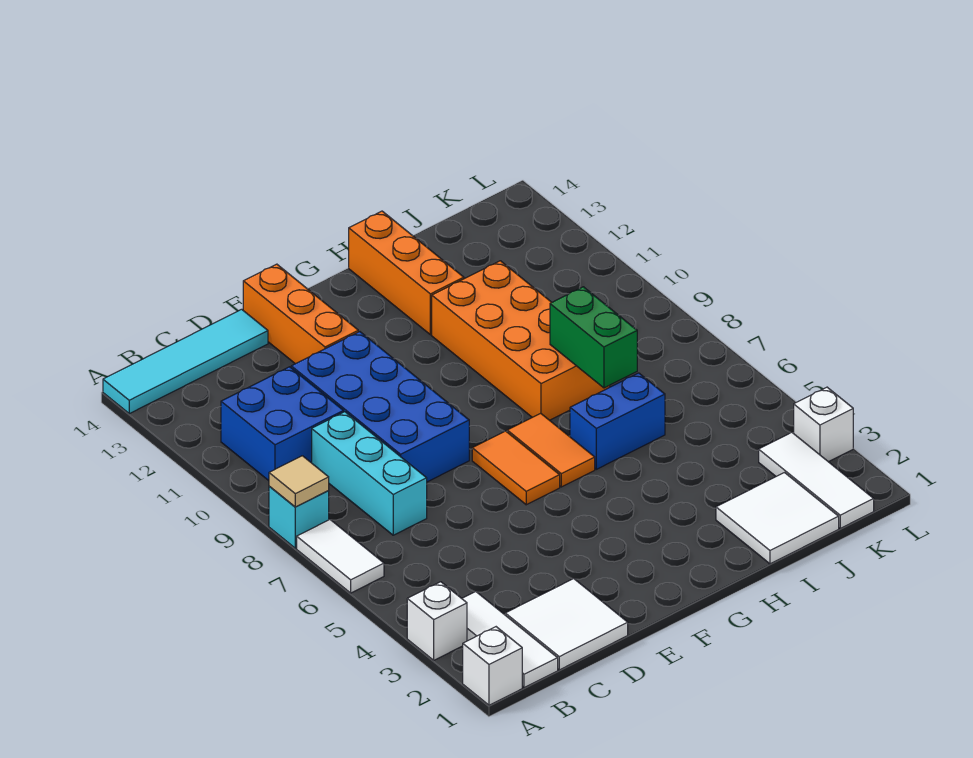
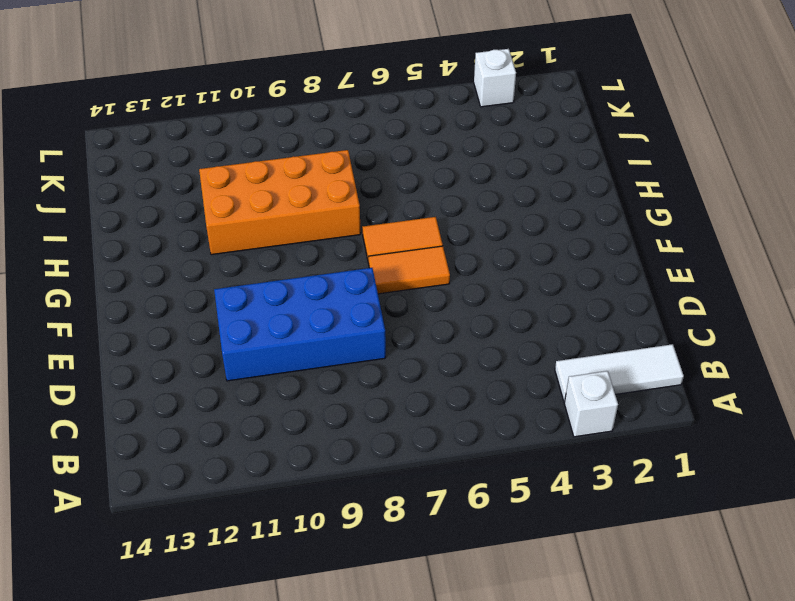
none -> white 1x1 brick [463,627,522,705]
none -> white 1x2 tile [297,520,384,593]
none -> cyan 1x1 brick [269,486,329,548]

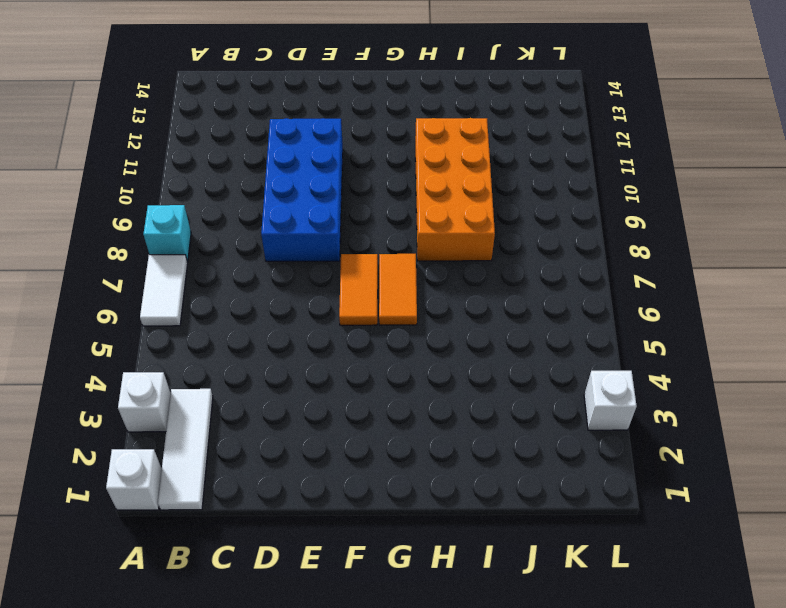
none -> cyan 1x4 tile [103,309,268,414]
none -> blue 2x2 brick [221,367,344,481]
none -> white 2x2 tile [505,579,628,670]

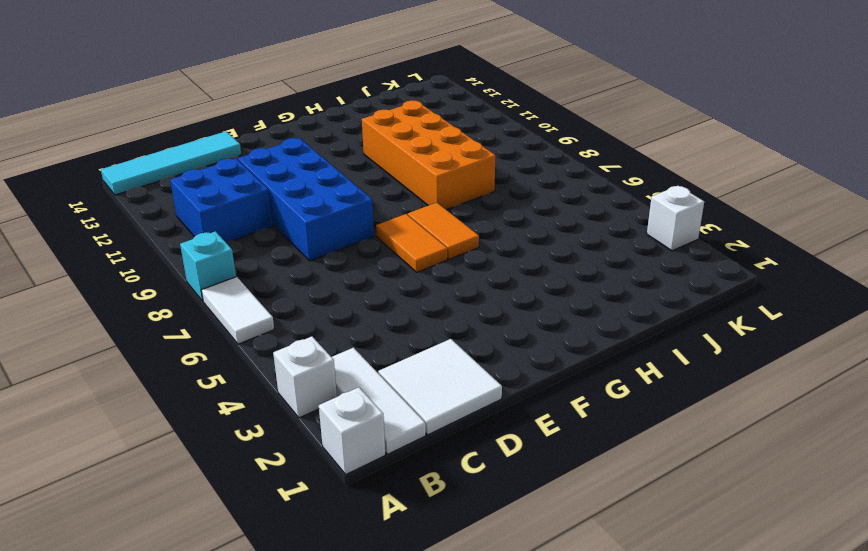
none -> cyan 1x3 brick [312,412,427,535]
none -> orange 1x3 brick [243,264,358,364]
none -> blue 1x2 brick [570,373,665,469]

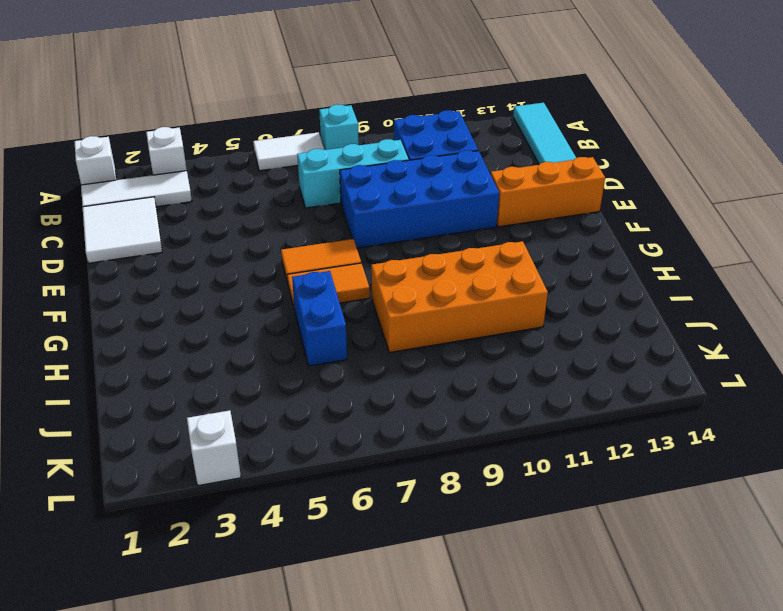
none -> orange 1x3 brick [349,211,464,335]
none -> white 2x2 tile [716,473,839,564]
none -> white 1x3 tile [759,432,874,528]

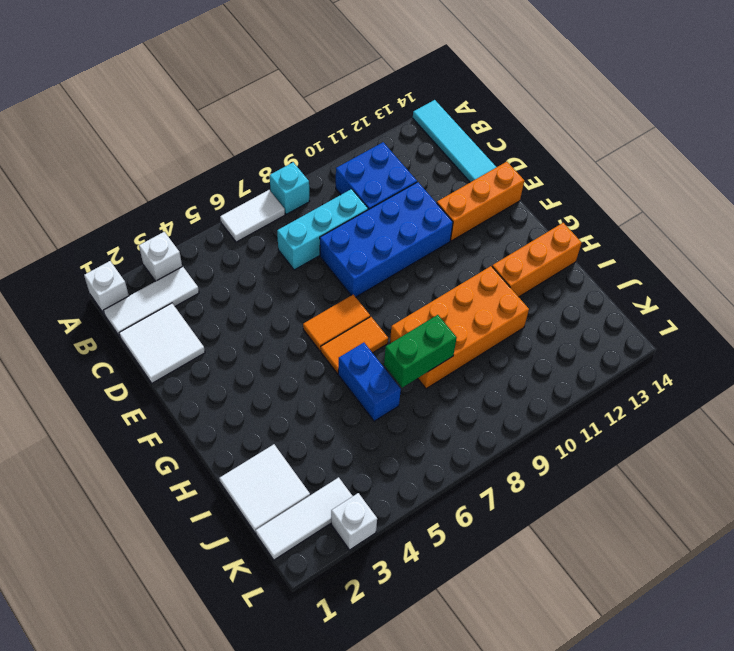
none -> tan 1x1 tile [269,456,329,507]

